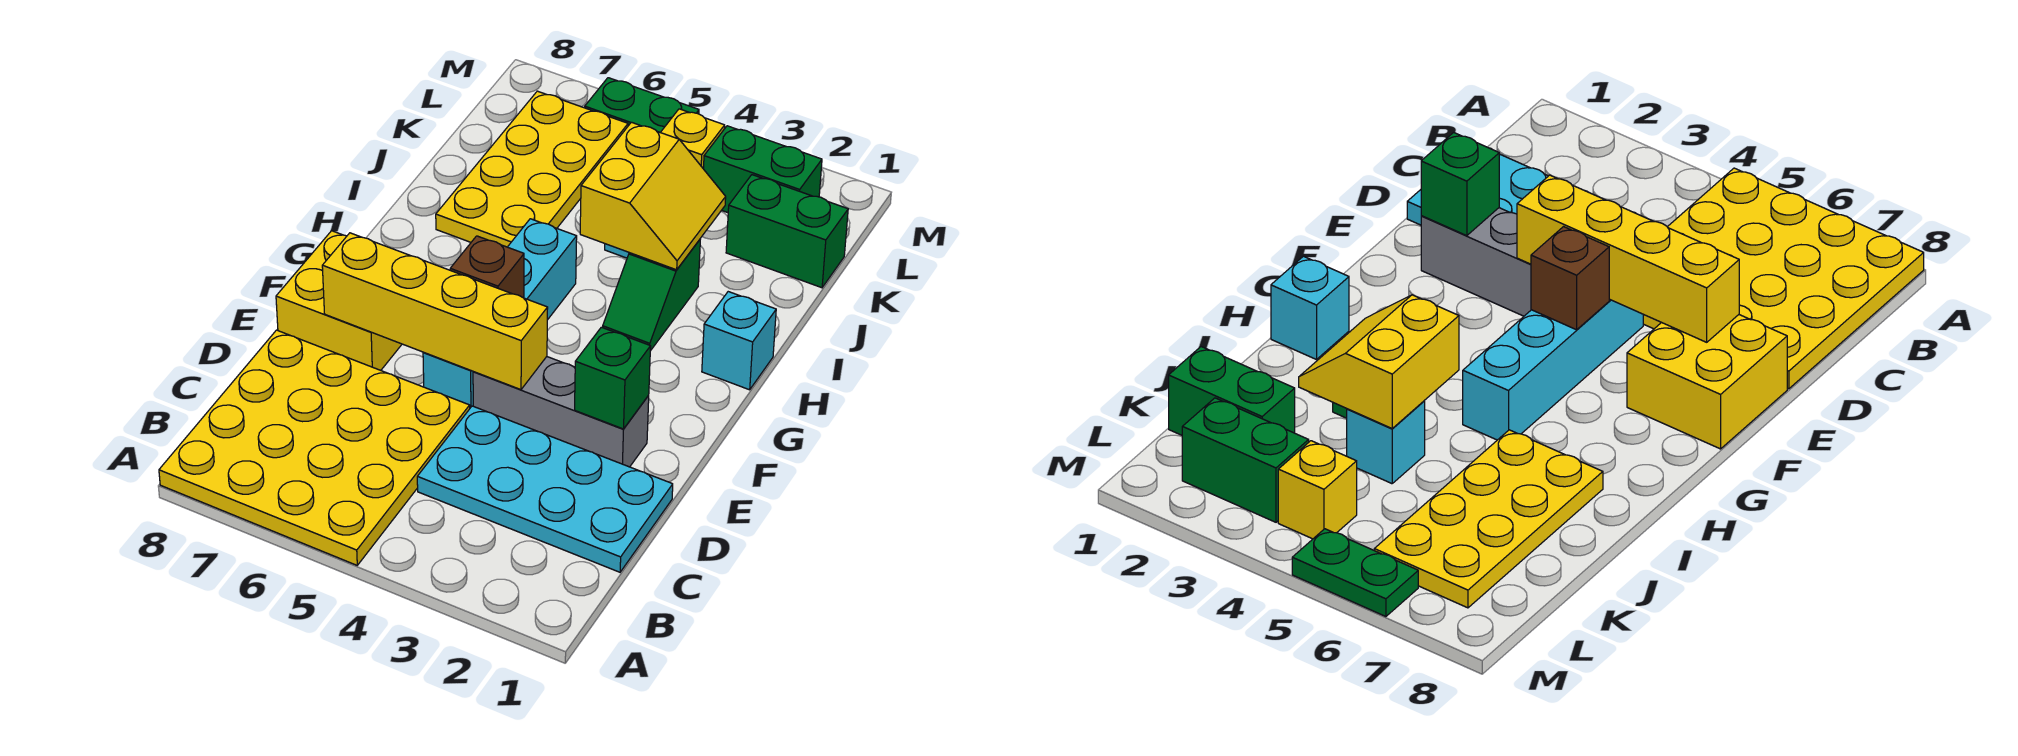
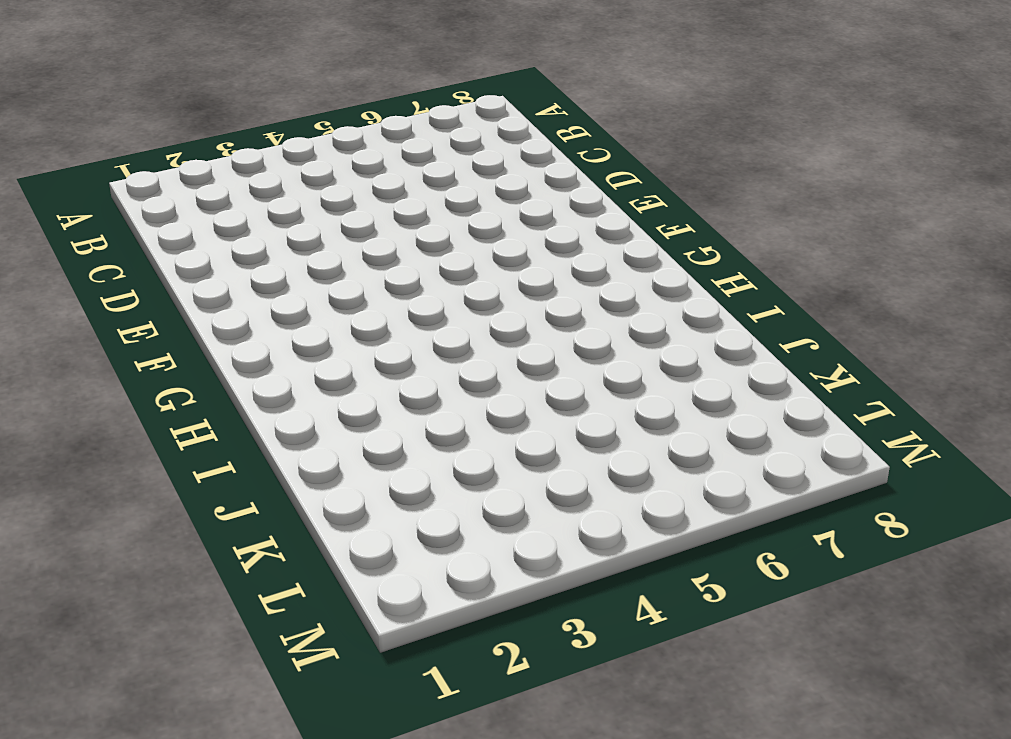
none -> yellow 4x4 plate [159,330,470,565]
none -> cyan 2x4 plate [417,406,673,572]
none -> grey 1x3 brick [473,357,649,467]

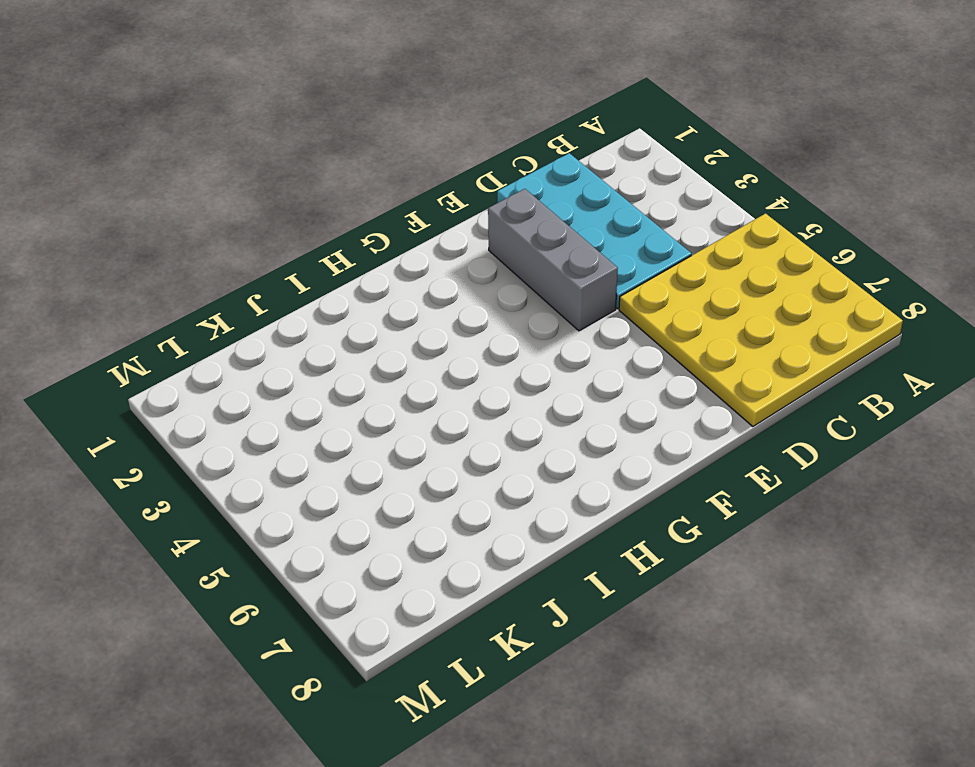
none -> cyan 1x4 brick [423,219,577,408]
none -> yellow 2x2 brick [276,231,402,370]
none -> cyan 1x1 brick [702,292,776,390]

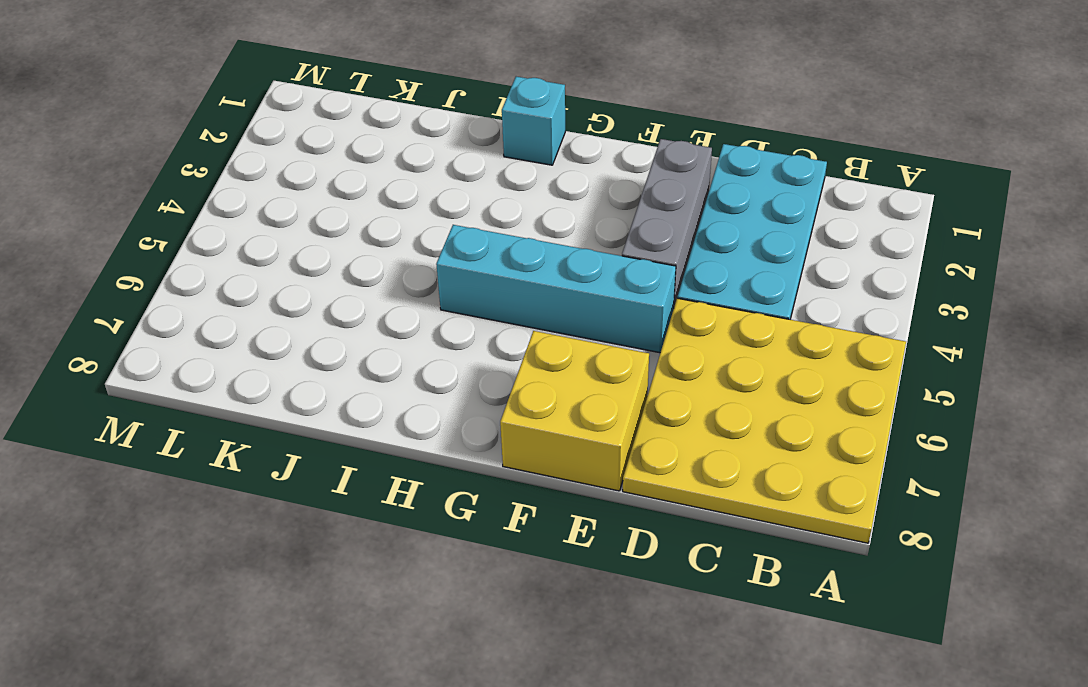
none -> green 1x2 slope [603,240,700,351]
none -> yellow 2x4 plate [436,91,628,247]
none -> cyan 1x1 brick [1347,401,1425,484]

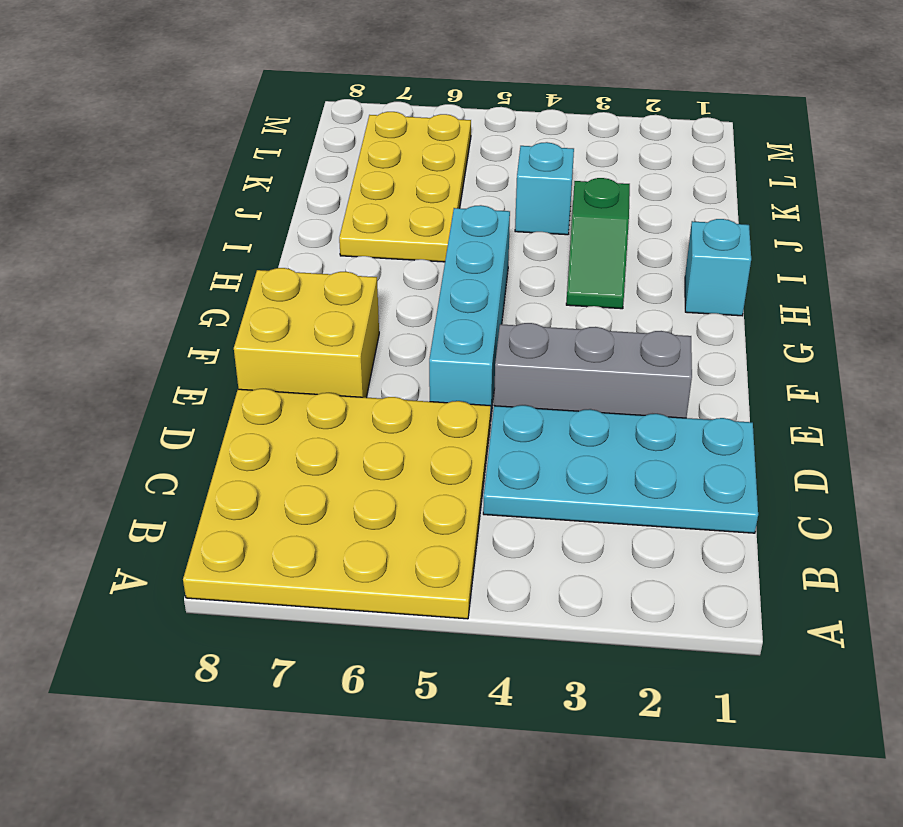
none -> green 1x2 brick [726,175,848,288]
none -> green 1x2 brick [703,126,822,213]
none -> yellow 1x1 brick [660,109,725,168]

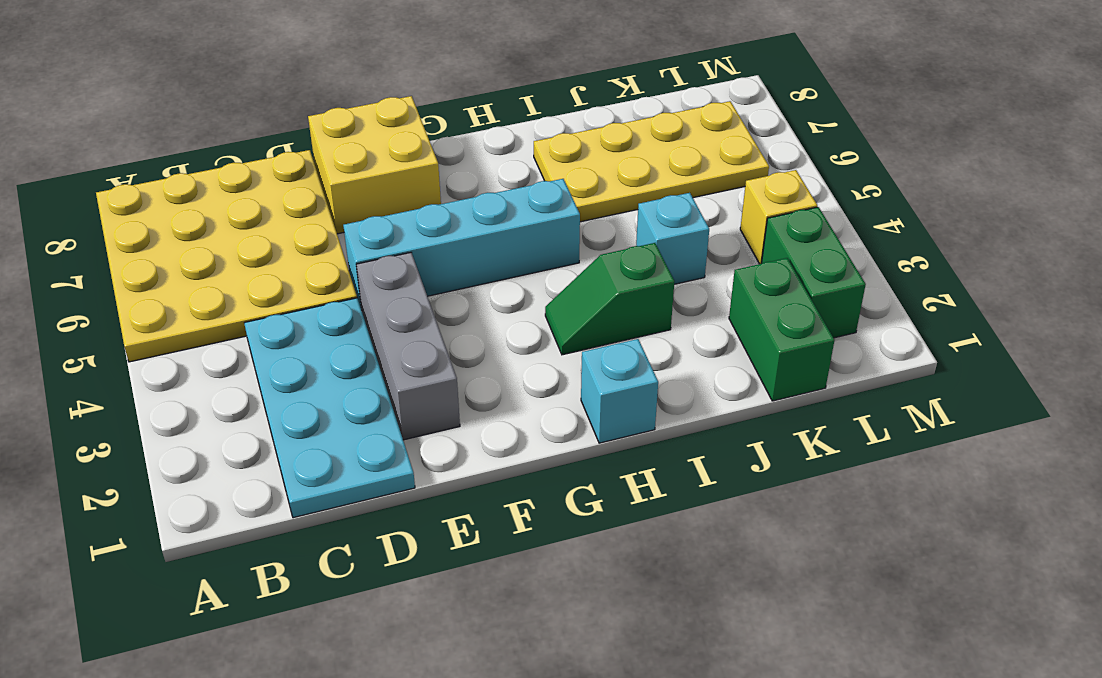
none -> green 1x2 plate [585,78,699,132]
none -> green 1x1 brick [575,327,651,429]
none -> yellow 1x4 brick [322,233,548,390]

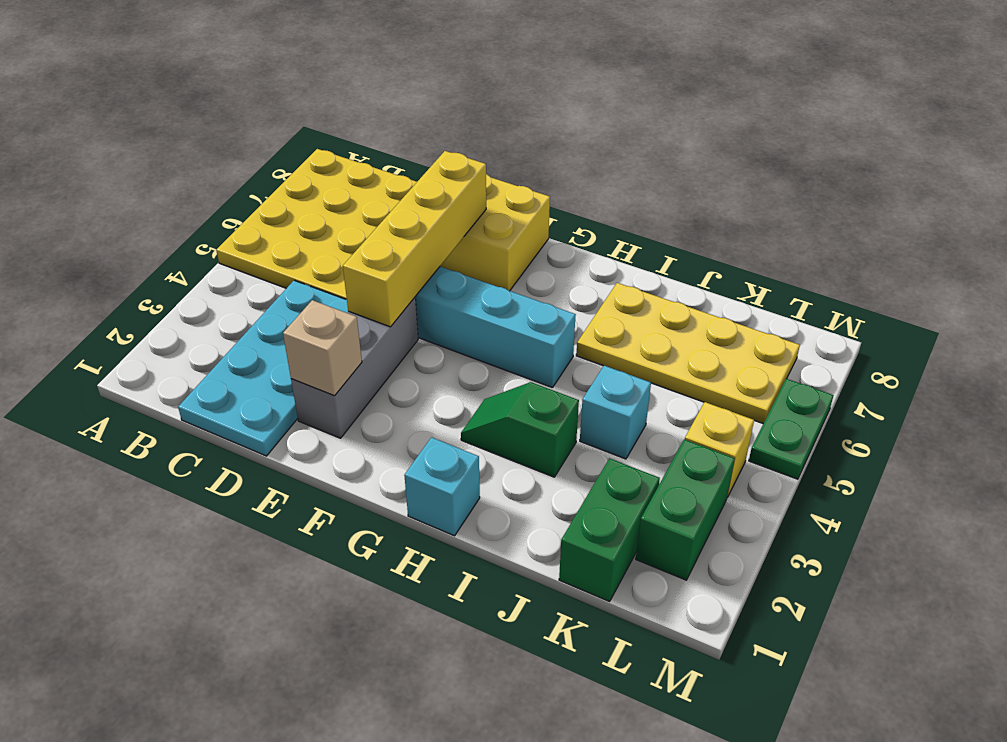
tan 1x1 brick [283,300,362,396] -> green 1x1 brick [575,327,651,429]
none -> brown 1x1 brick [450,236,524,298]
none -> yellow 2x2 slope [580,122,726,270]

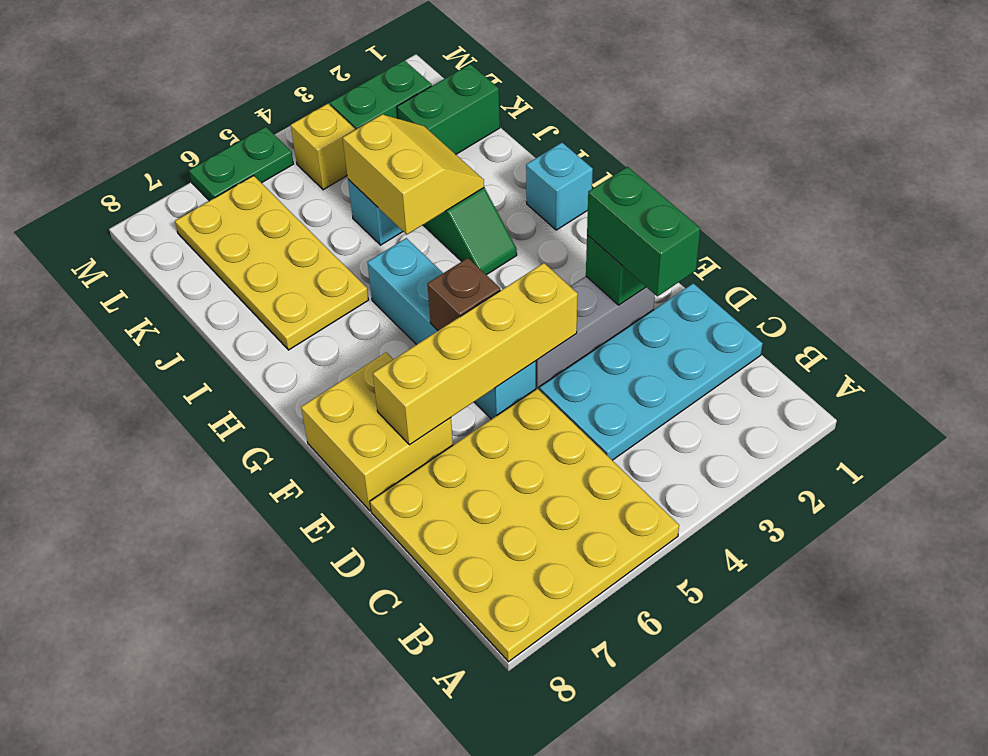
green 1x2 brick [587,167,700,296] -> none

